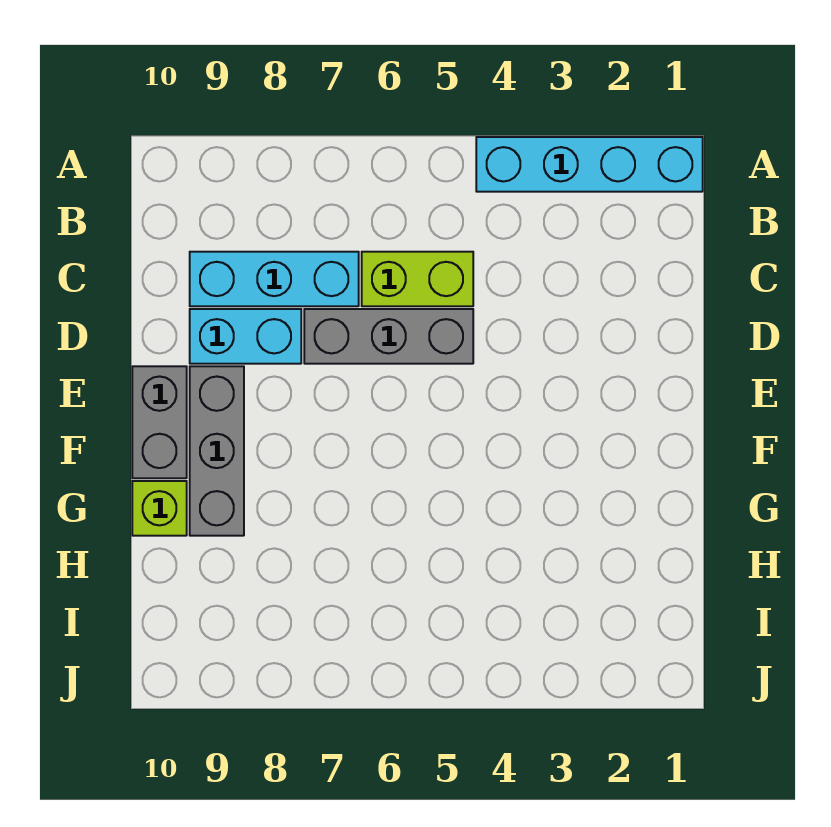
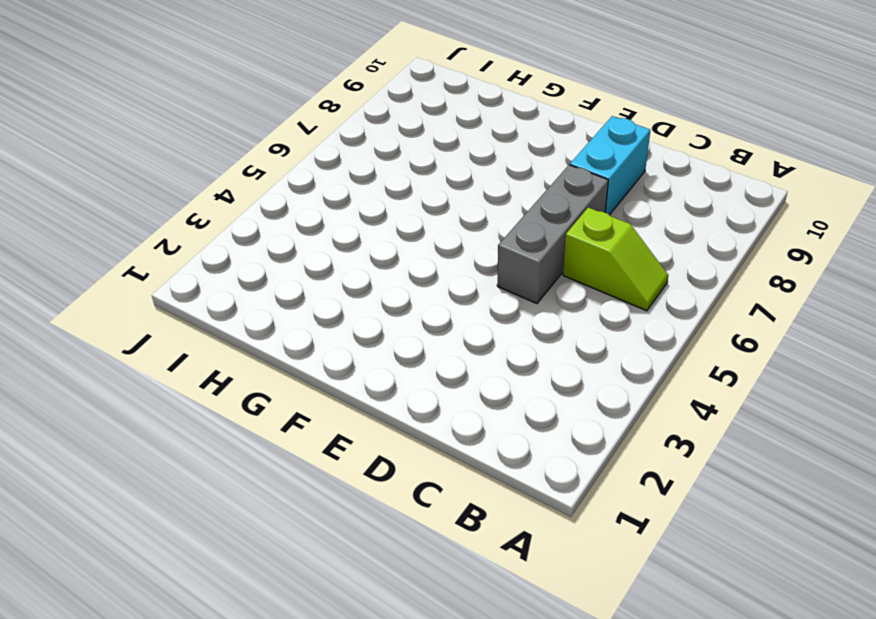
lime 1x2 slope [563,207,668,311] -> lime 1x2 brick [362,252,473,306]
none -> cyan 1x4 brick [476,137,703,192]
none -> cyan 1x3 brick [190,252,359,306]

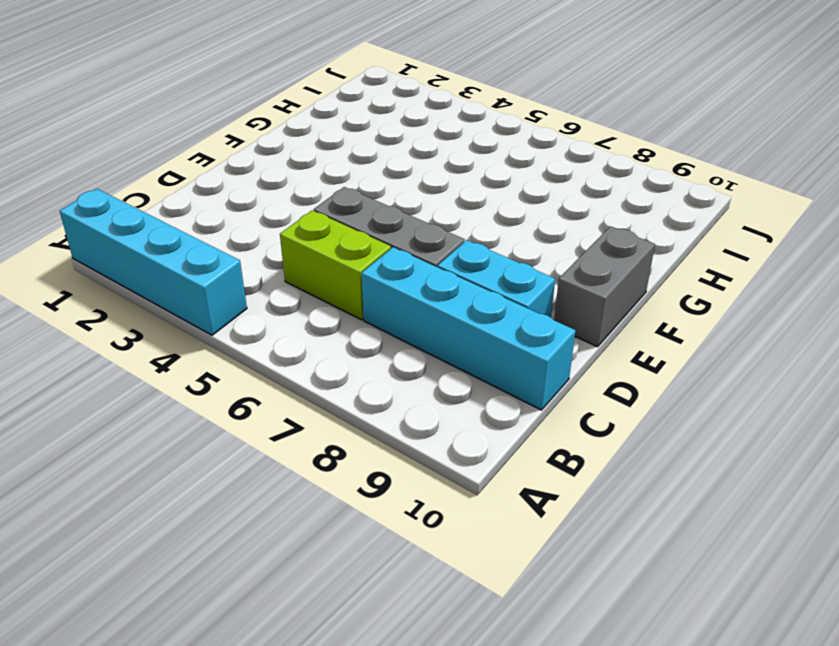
cyan 1x4 brick [362,247,576,410] -> cyan 1x3 brick [190,252,359,306]
none -> grey 1x3 brick [190,366,244,536]
none -> lime 1x1 brick [132,481,187,536]

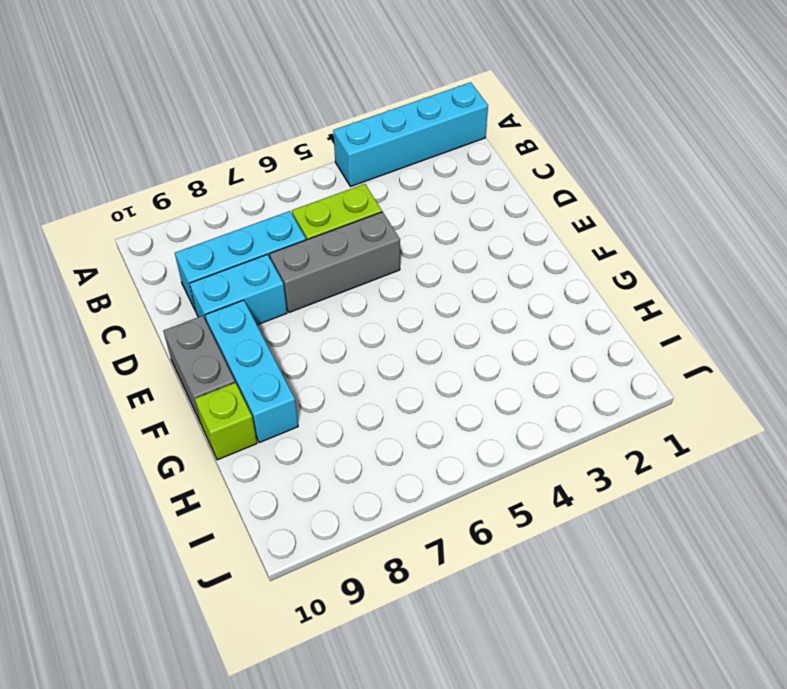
cyan 1x3 brick [205,300,298,443] -> grey 1x3 brick [190,366,244,536]

